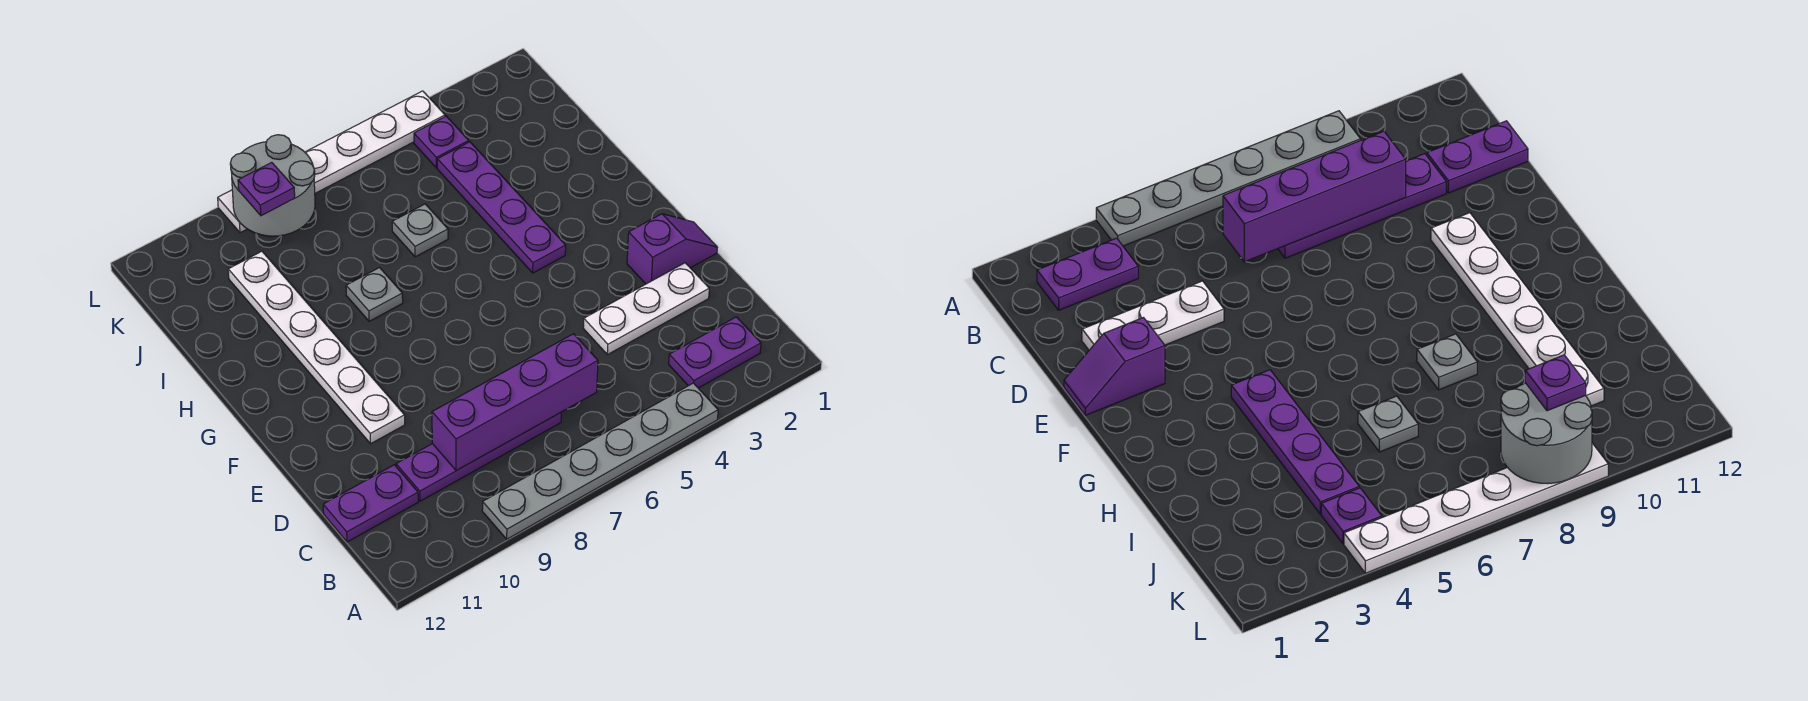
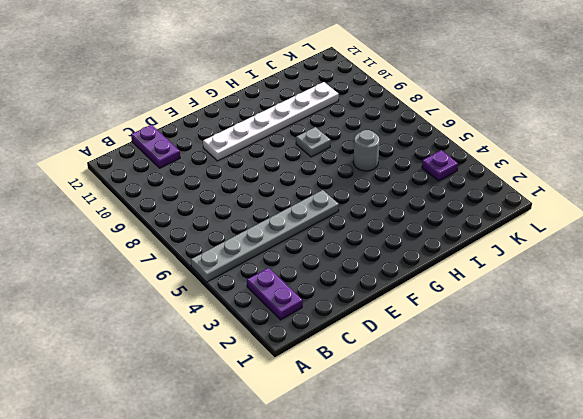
grey 1x6 plate [191,190,339,282] -> grey 1x6 plate turned to [482,383,718,539]
grey 1x1 round brick [353,130,379,171] -> grey 1x1 plate [392,204,448,257]
none -> purple 1x4 plate [396,413,561,501]
none -> white 1x3 plate [583,263,709,355]
none -> purple 1x2 slope [627,214,717,284]

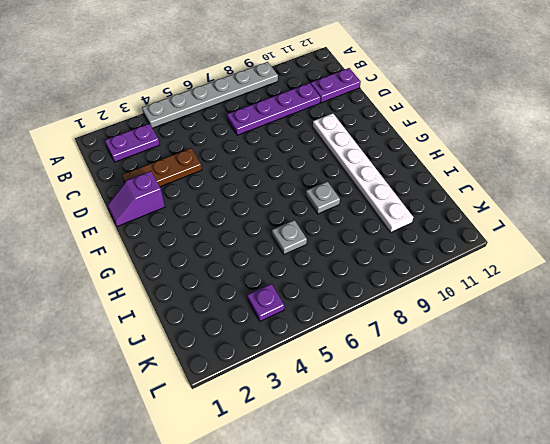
brown 1x3 plate [122,148,202,187] -> white 1x3 plate [583,263,709,355]
none -> purple 1x4 plate [437,142,566,273]
none -> white 1x6 plate [218,91,445,233]
none -> purple 1x4 brick [432,334,598,471]

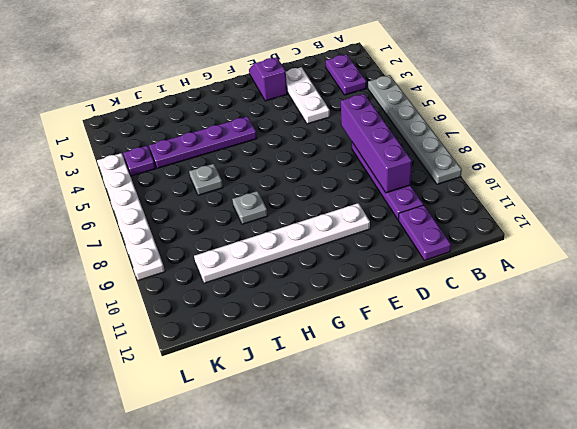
none -> grey 2x2 round brick [230,135,315,236]
none -> purple 1x1 plate [238,162,295,216]

